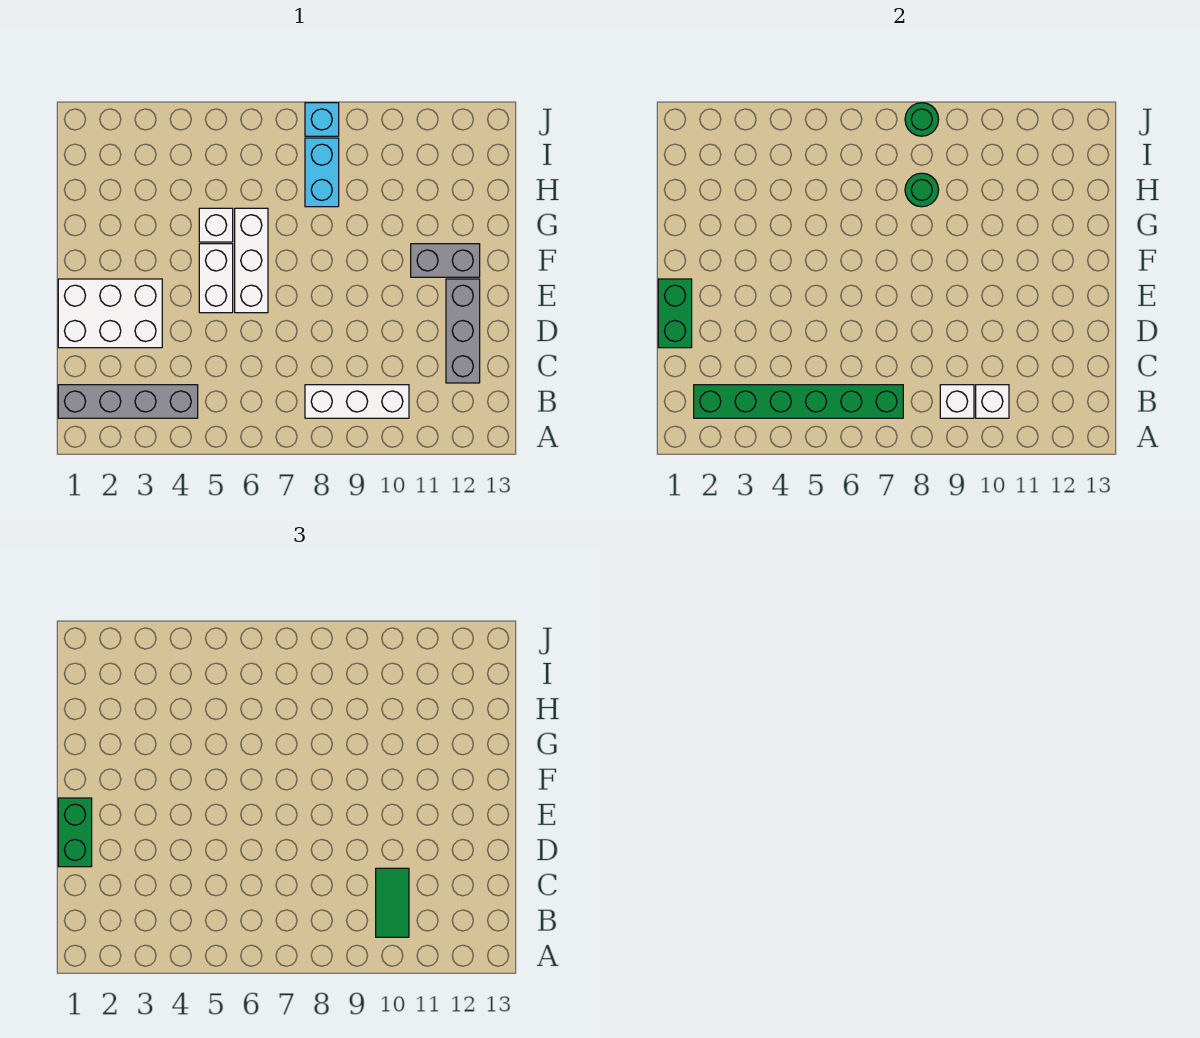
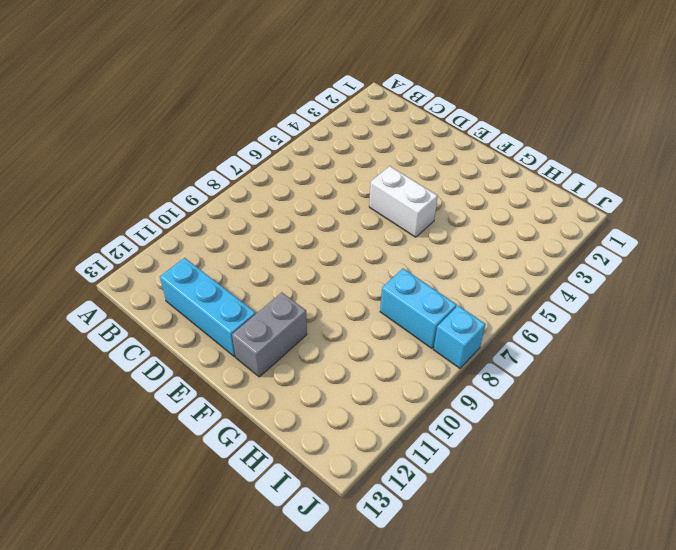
cyan 1x3 brick [160,258,256,357] -> grey 1x3 brick [446,279,480,383]
none -> grey 1x4 brick [58,385,198,418]
none -> white 1x3 brick [305,385,409,418]
none -> white 2x3 brick [58,279,162,348]

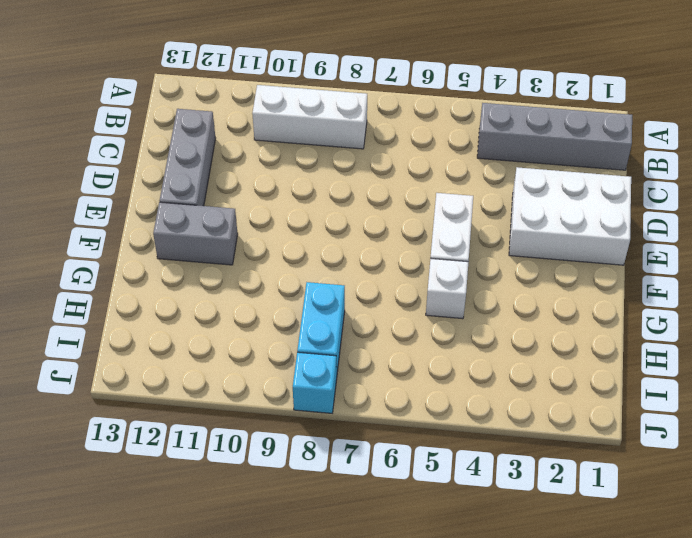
none -> white 1x3 brick [235,208,268,313]
none -> green 1x6 brick [694,385,903,418]
none -> white 1x1 brick [940,385,974,418]

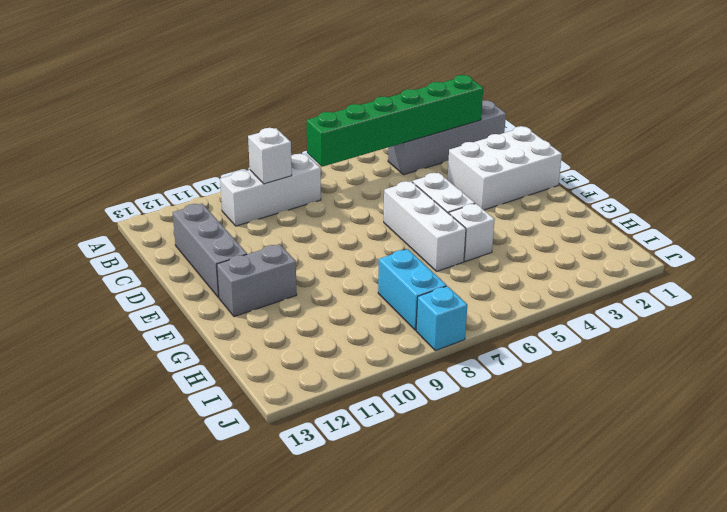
none -> white 1x1 brick [976,385,1009,418]
none -> green 1x2 brick [658,279,692,348]
none -> green 1x1 round brick [905,173,939,207]

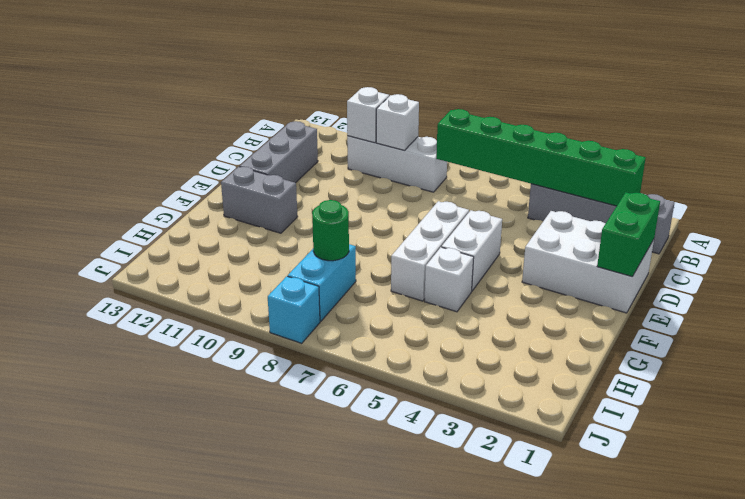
none -> green 1x1 round brick [905,103,939,136]
none -> green 1x2 tile [376,868,409,937]
none -> green 1x2 brick [58,798,92,867]

